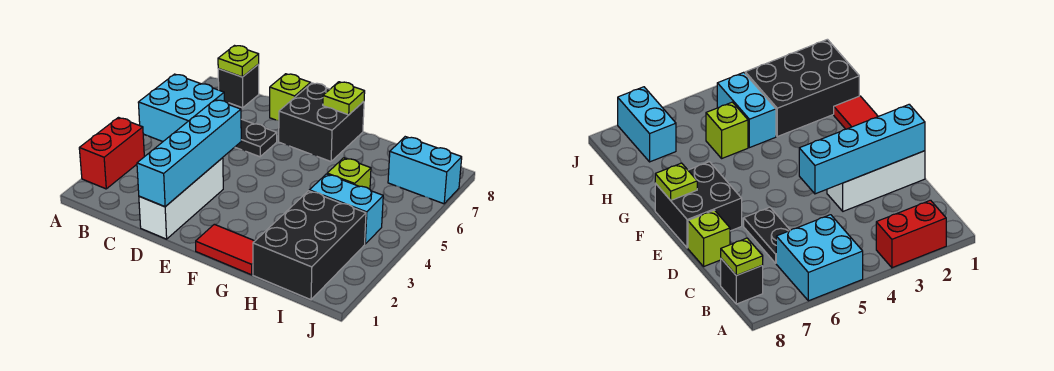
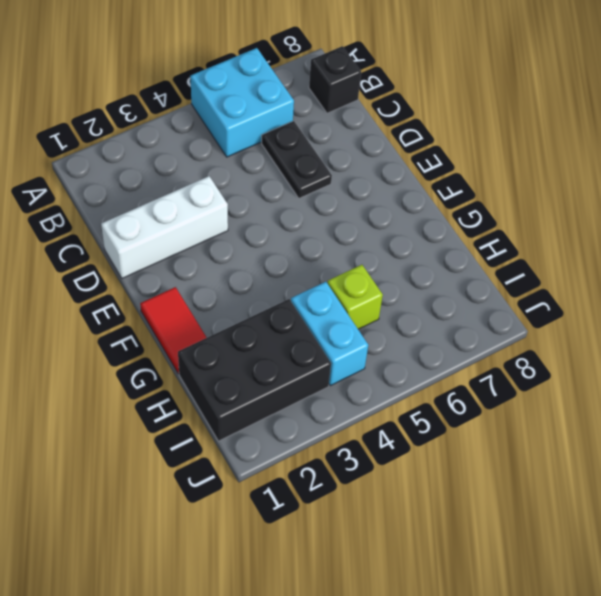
none -> red 1x2 brick [79,118,144,189]
none -> lime 1x1 brick [270,74,311,121]
none -> black 2x2 brick [279,83,364,161]

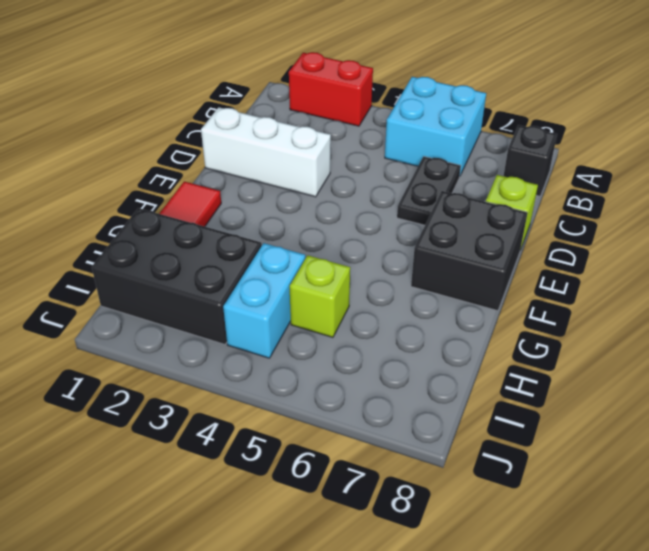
none -> cyan 1x2 brick [388,137,462,204]
none -> lime 1x1 plate [218,46,259,77]
none -> cyan 1x4 brick [137,100,241,207]

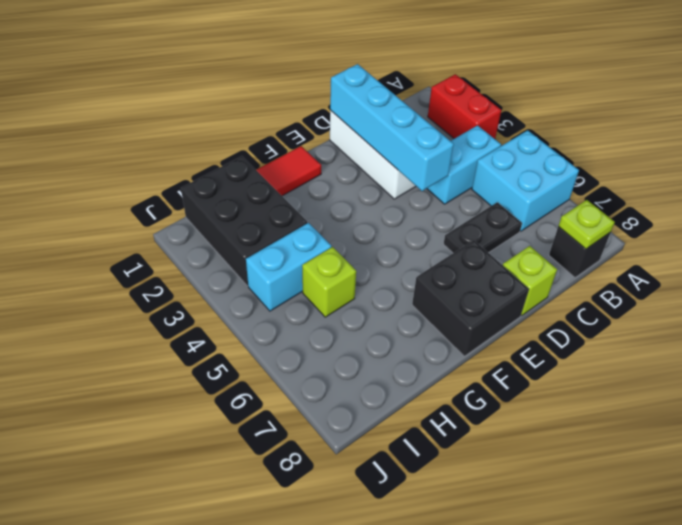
cyan 1x2 brick [427,125,501,204] -> cyan 1x2 brick moved to [388,137,462,204]
none -> lime 1x1 plate [323,82,365,115]

